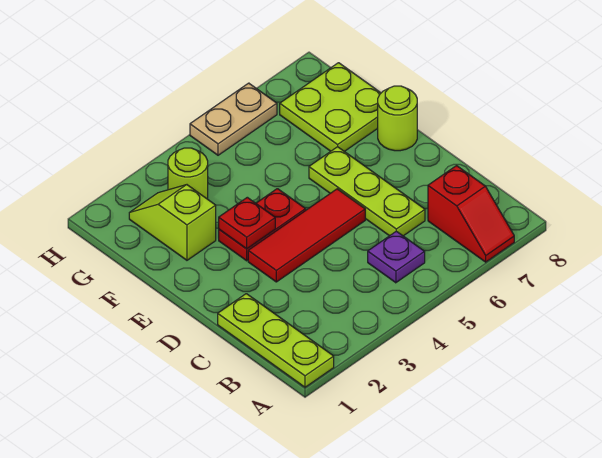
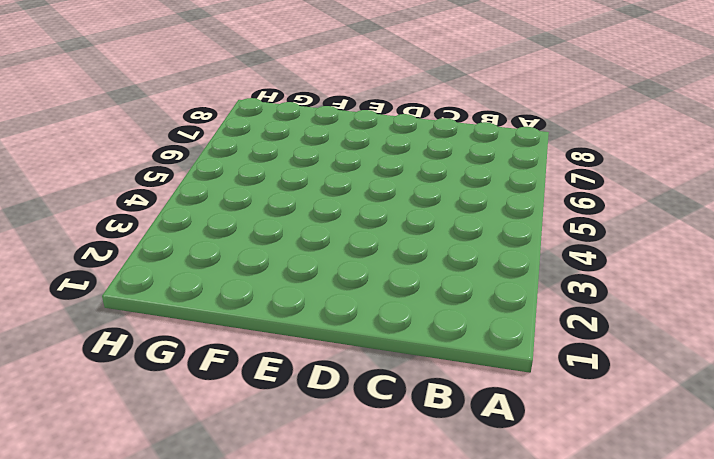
none -> lime 1x3 plate [218,294,334,387]
none -> red 1x2 slope [428,166,514,262]
none -> purple 1x1 plate [368,231,425,283]

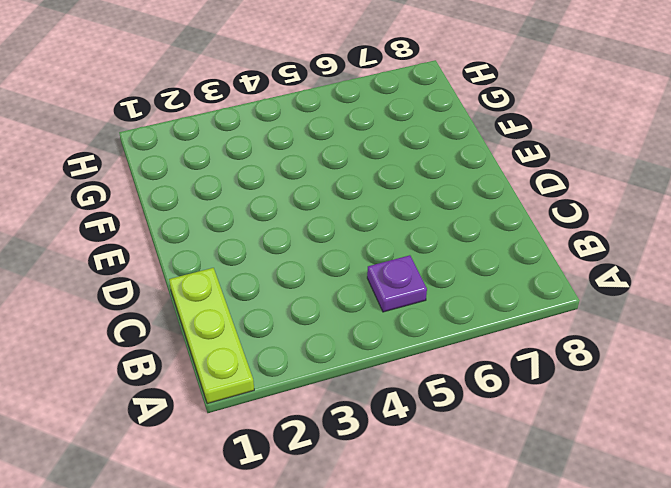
none -> red 1x2 slope [428,166,514,262]
none -> lime 1x3 plate [309,147,425,236]
none -> red 1x3 tile [248,189,365,282]

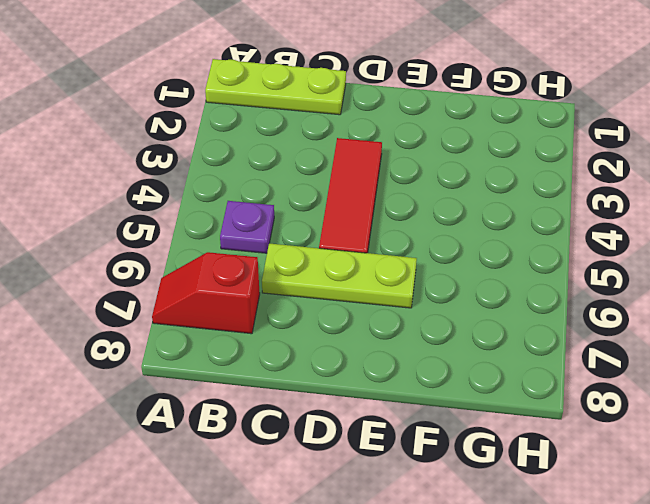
none -> red 1x2 plate [219,189,306,261]
none -> lime 1x1 round brick [378,86,417,151]
none -> lime 1x2 slope [129,185,216,260]

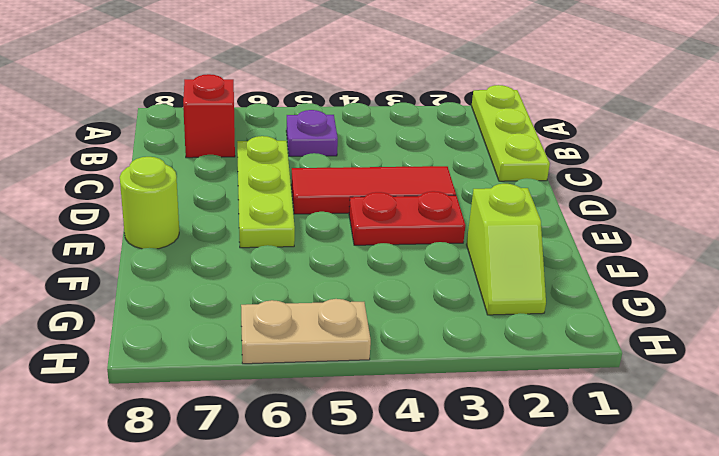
none -> lime 2x2 plate [280,63,381,152]
none -> lime 1x1 round brick [168,148,208,199]
none -> red 1x1 plate [219,197,275,249]

